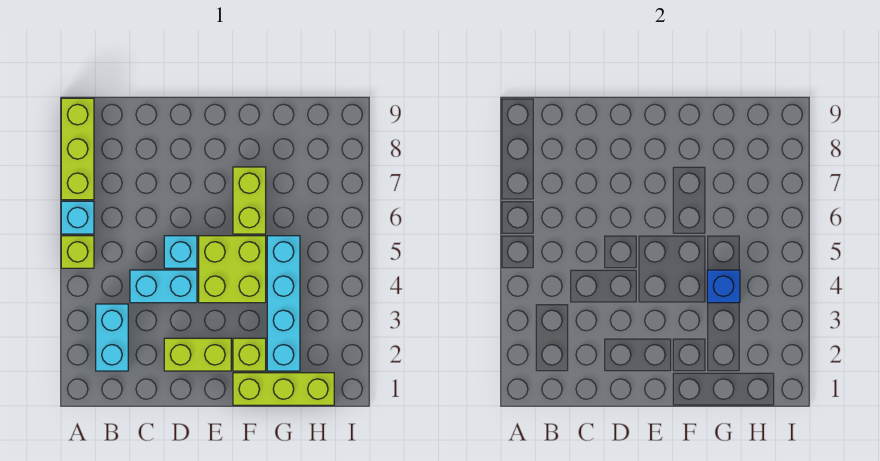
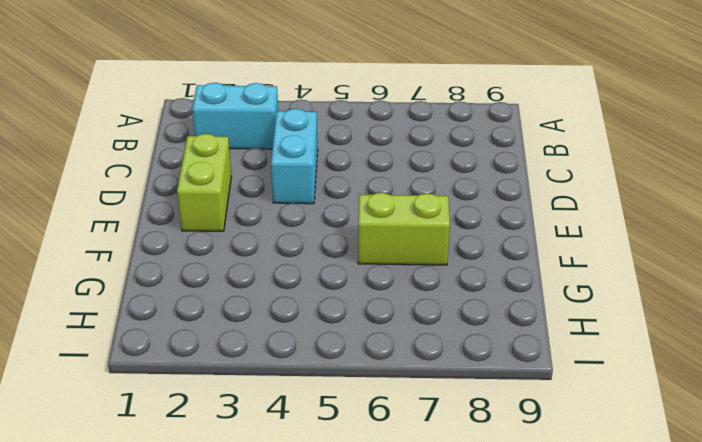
none -> lime 1x1 brick [61,236,94,268]
none -> cyan 1x1 brick [61,201,94,234]
none -> lime 1x3 brick [61,98,94,200]

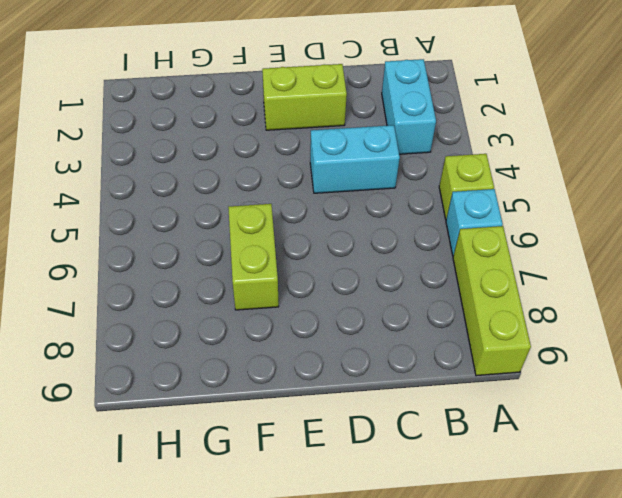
none -> cyan 1x1 brick [164,236,197,268]
none -> lime 2x2 brick [199,236,266,303]
none -> lime 1x3 brick [233,373,334,405]

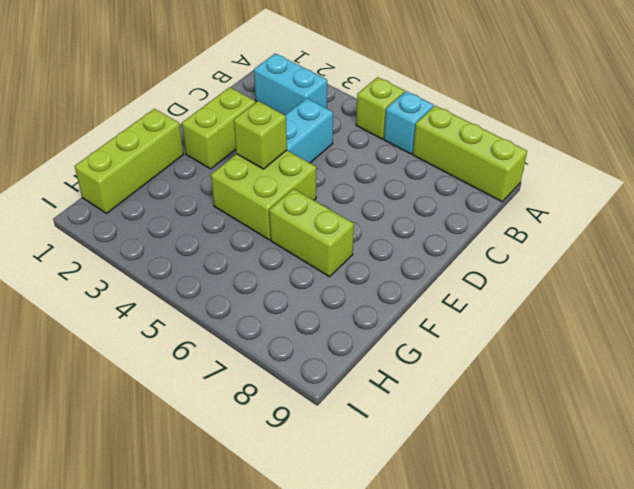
lime 1x1 brick [234,101,287,169] -> lime 1x1 brick moved to [233,338,266,371]
none -> cyan 1x1 brick [164,236,197,268]
none -> cyan 1x4 brick [267,236,300,371]
none -> blue 1x1 brick [707,270,740,303]

